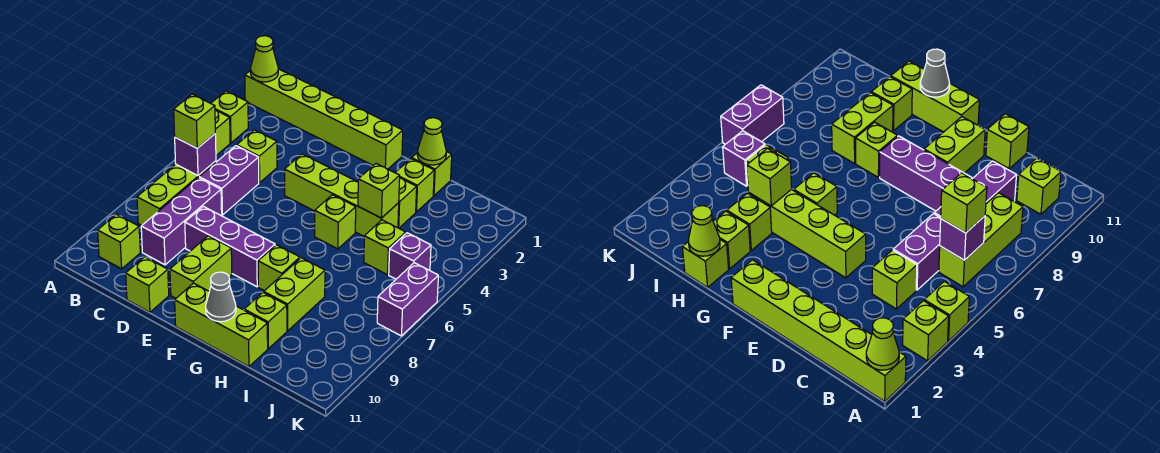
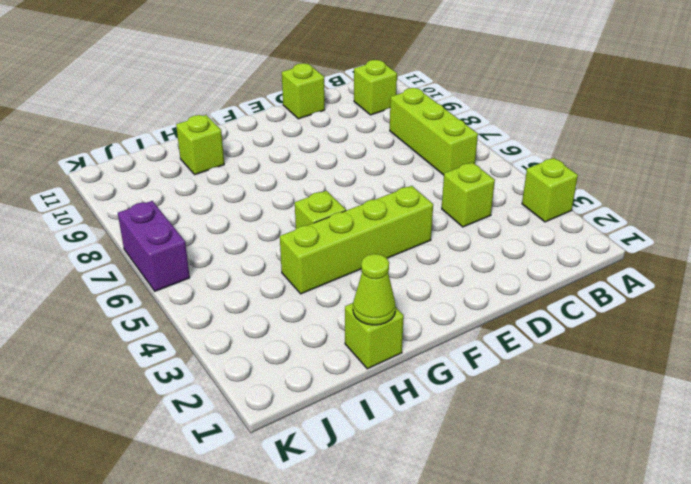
none -> lime 1x6 brick [245,69,403,169]
none -> lime 1x1 brick [215,110,230,155]
none -> purple 1x2 brick [199,146,259,215]

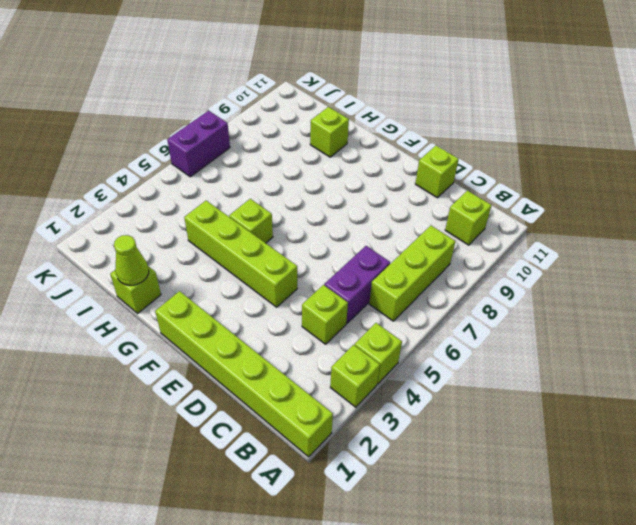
none -> purple 1x3 brick [141,178,222,265]
none -> purple 1x3 brick [185,206,275,287]
none -> lime 1x2 brick [170,236,232,298]

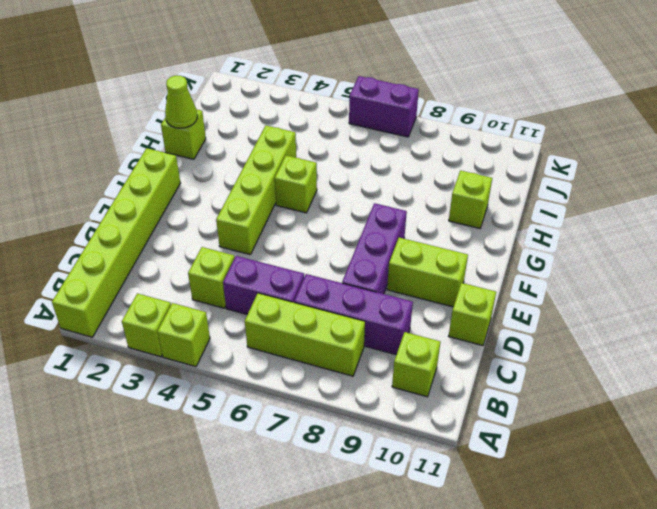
none -> lime 1x3 brick [175,283,268,367]
none -> lime 1x1 brick [258,245,300,291]
none -> lime 1x1 brick [395,159,434,212]

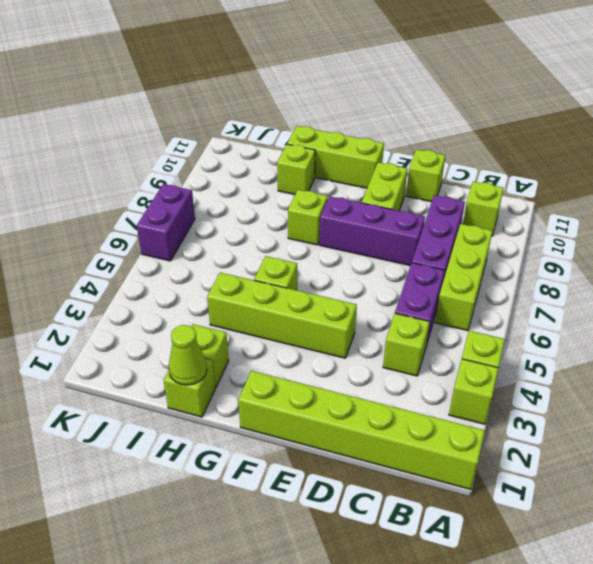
none -> lime 1x1 brick [398,178,417,228]
none -> lime 1x2 brick [264,258,325,331]
none -> lime 1x1 brick [364,220,406,275]

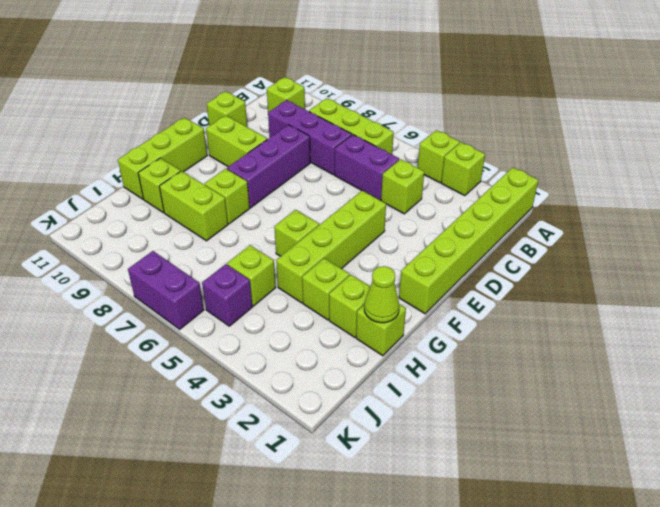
none -> lime 1x1 cone [250,36,278,82]
none -> purple 1x1 brick [175,134,216,176]
none -> grey 1x1 cone [206,272,236,322]

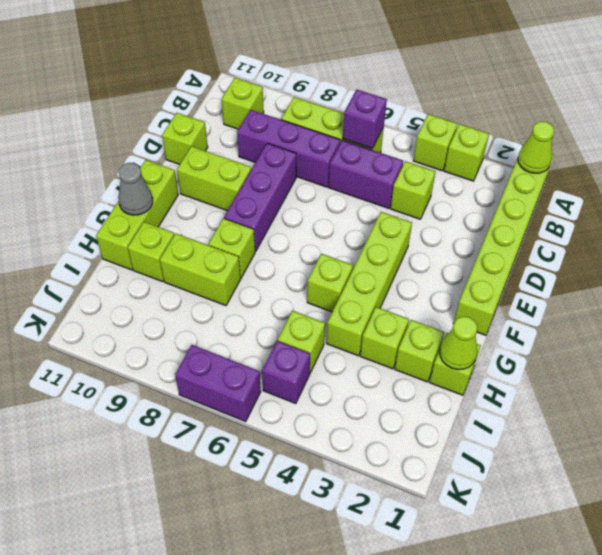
none -> lime 1x1 brick [358,164,400,218]
none -> lime 1x1 brick [174,94,215,148]

